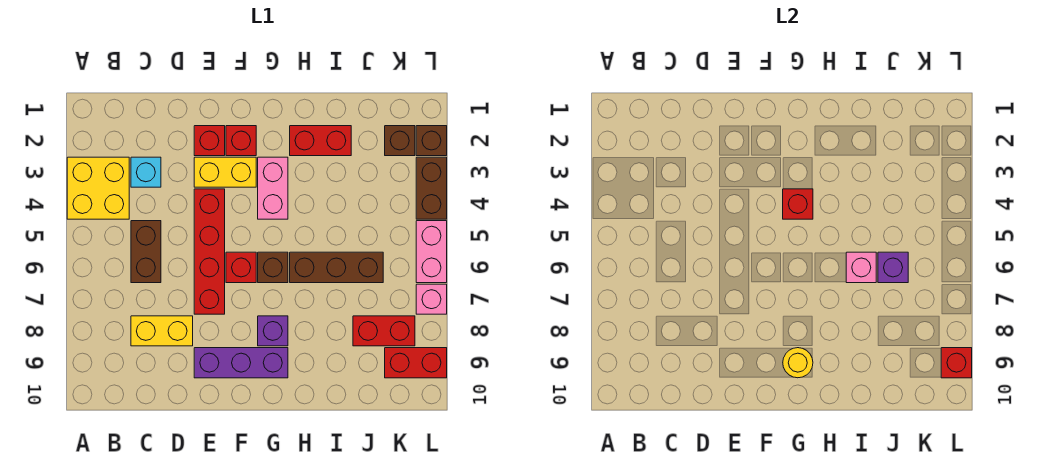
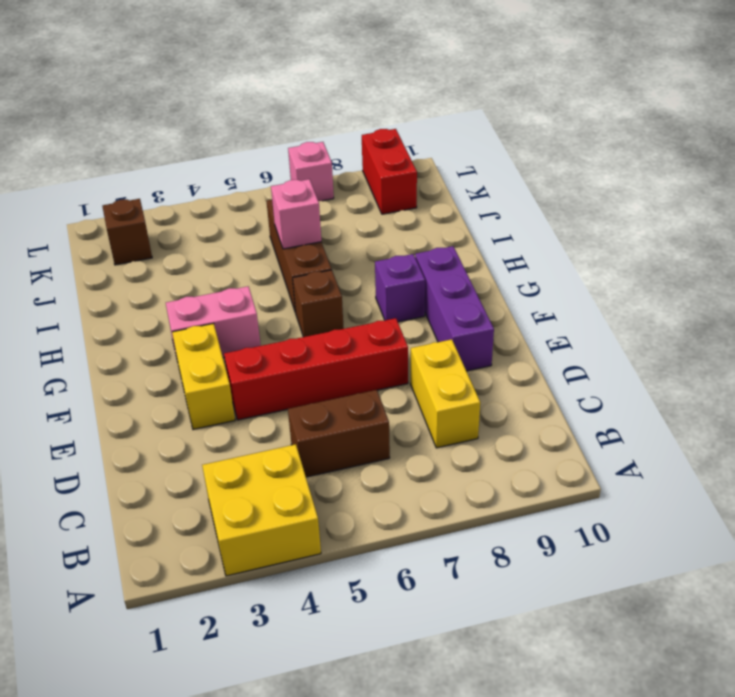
none -> cyan 1x1 brick [131,157,161,187]
none -> red 1x1 brick [194,126,225,156]
none -> red 1x1 brick [226,126,256,156]

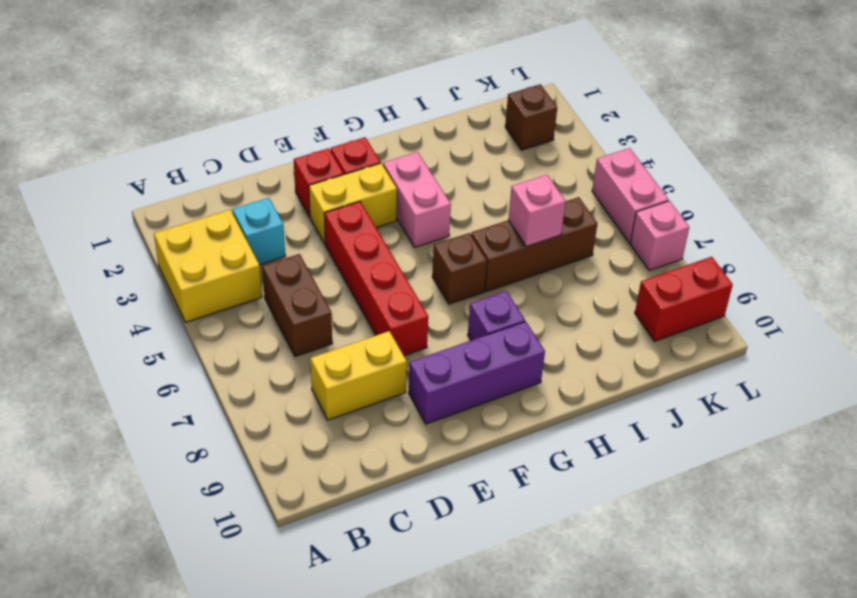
none -> red 1x1 brick [226,252,256,283]
none -> red 1x2 brick [290,126,351,156]
none -> red 1x2 brick [353,316,415,346]

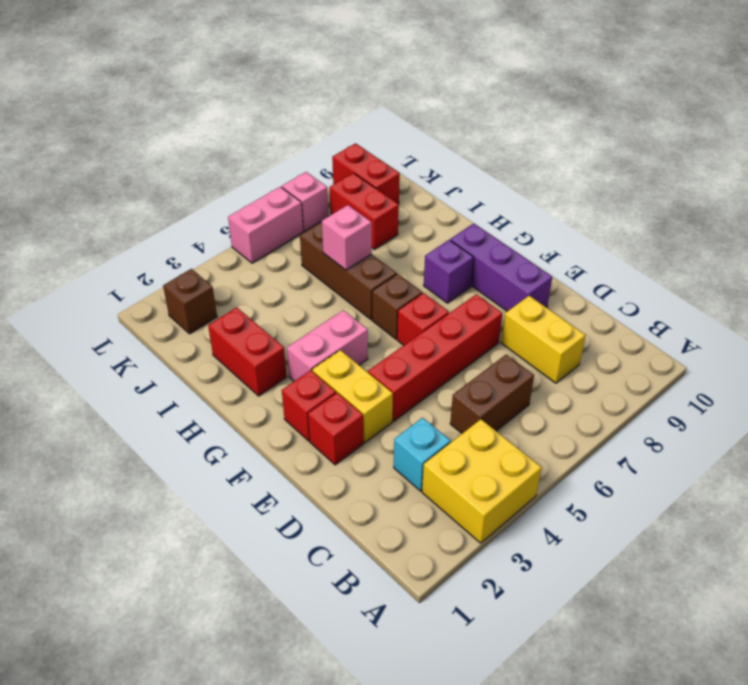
none -> brown 1x1 brick [416,126,447,156]
none -> brown 1x2 brick [416,157,447,219]
none -> red 1x1 brick [783,189,813,219]

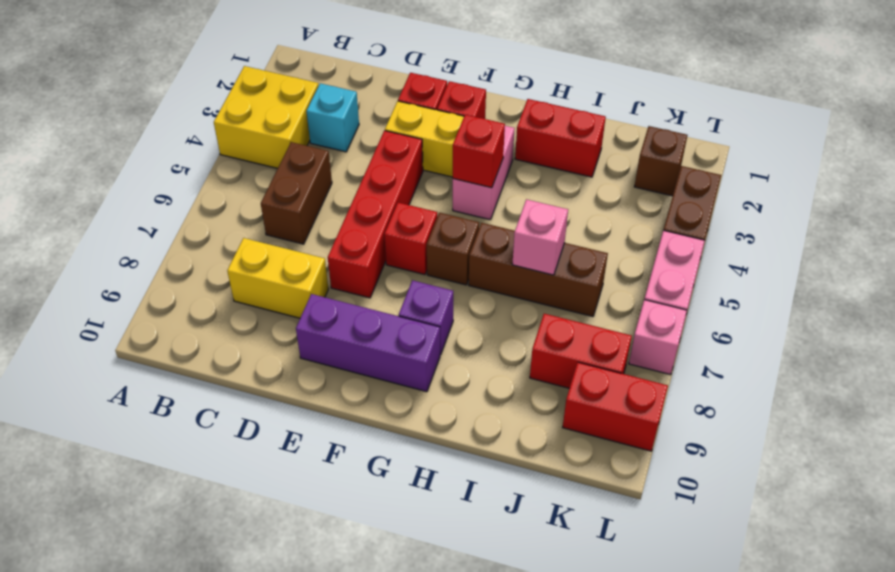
none -> brown 1x1 brick [416,126,447,156]
none -> yellow 1x1 round brick [783,348,813,378]
none -> purple 1x1 brick [878,252,908,283]

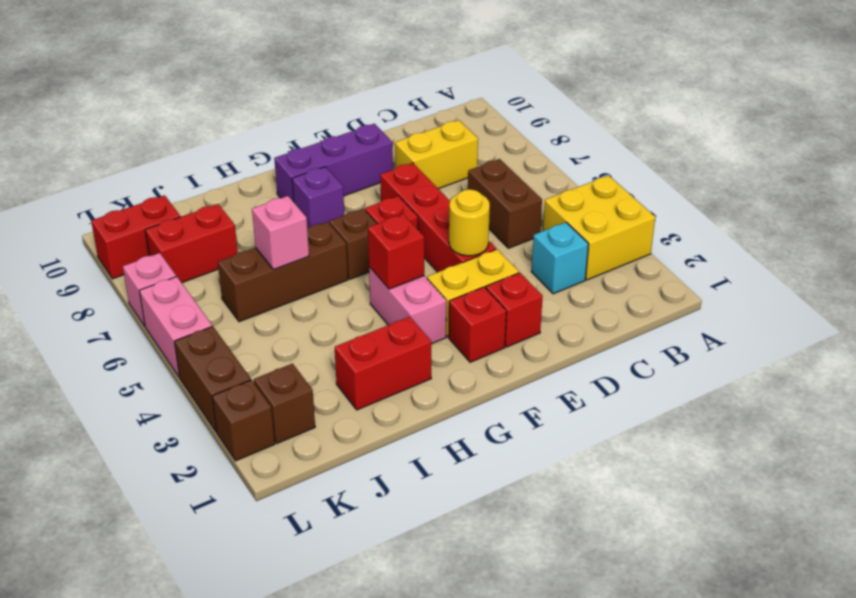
yellow 1x1 round brick [449,189,490,256] -> yellow 1x1 round brick moved to [783,348,813,378]
none -> purple 1x1 brick [878,252,908,283]
none -> red 1x1 brick [941,348,972,378]

